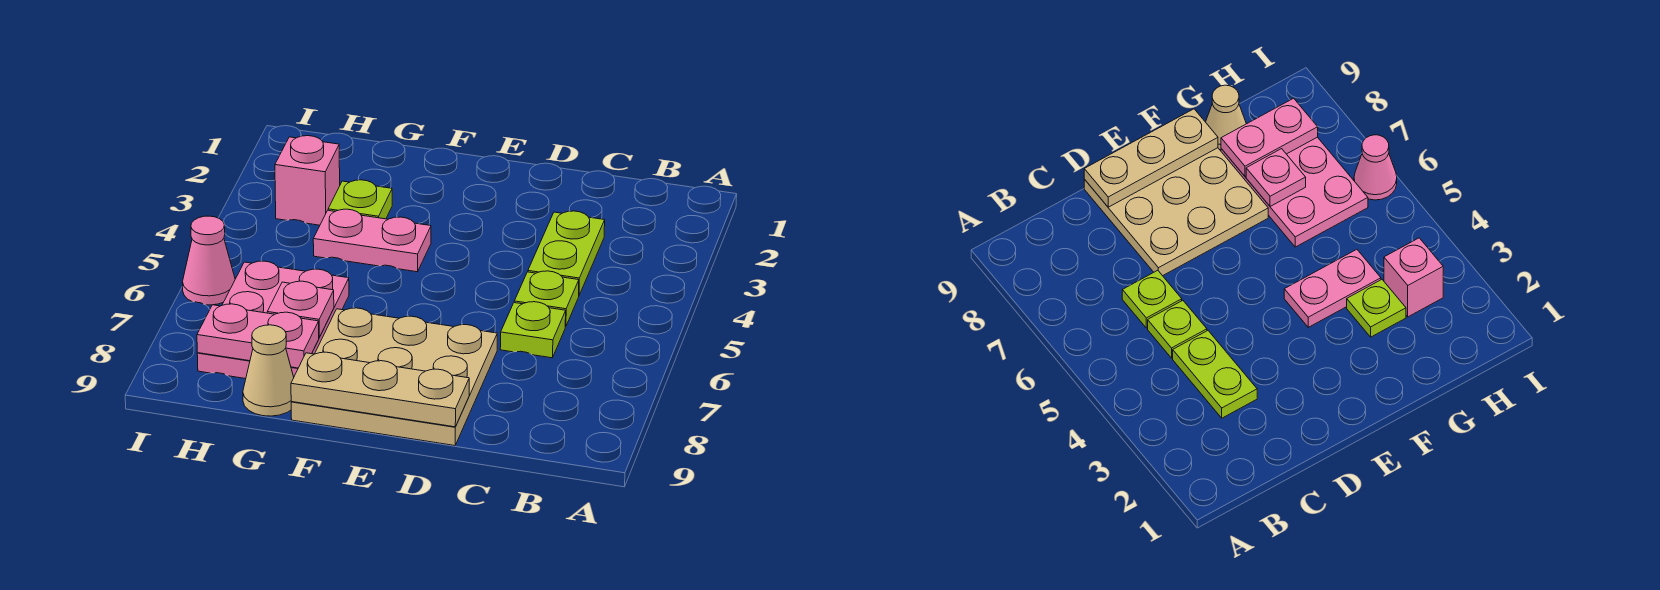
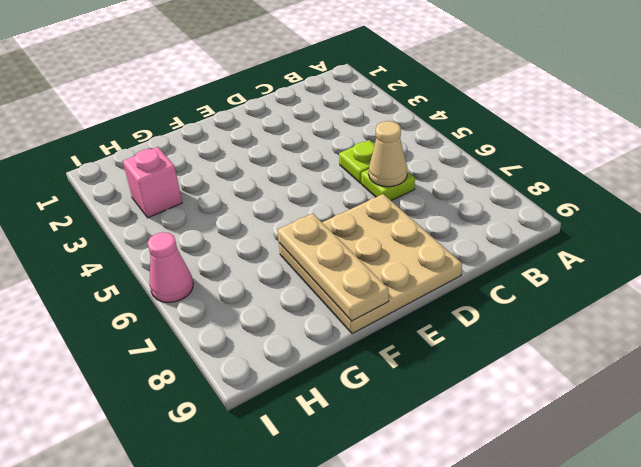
tan 1x1 cone [369,121,407,187] -> tan 1x1 cone moved to [243,325,294,416]
tan 1x3 plate [277,214,389,321] -> tan 1x3 plate turned to [291,352,469,427]
none -> lime 1x2 plate [528,211,605,295]
none -> pink 1x2 plate [313,209,431,272]
none -> lime 1x1 plate [328,180,392,219]

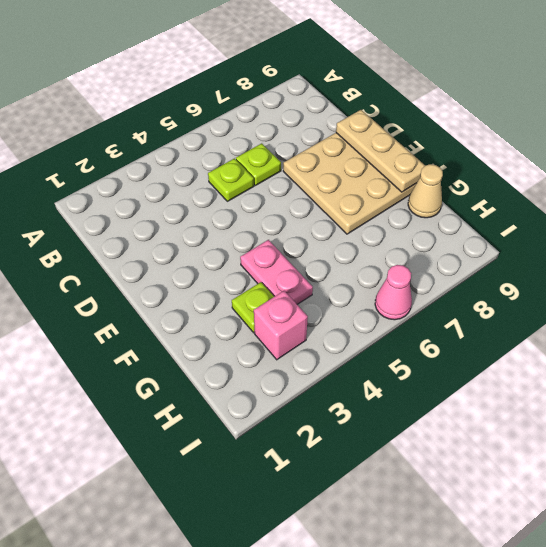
none -> lime 1x2 plate [528,211,605,295]
none -> pink 2x3 plate [197,261,349,379]
none -> pink 1x1 plate [267,281,334,337]

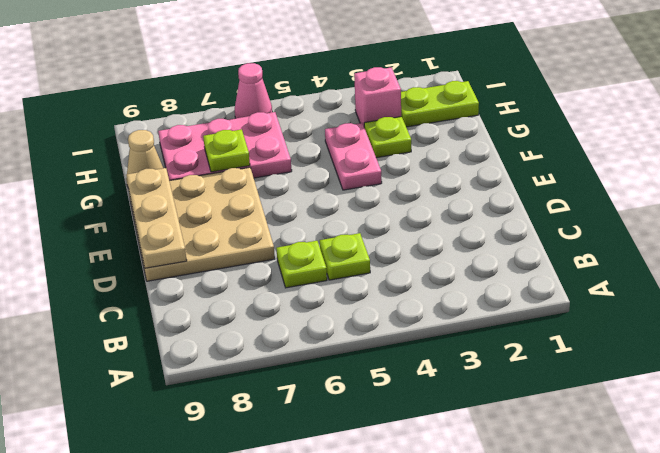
lime 1x1 plate [203,129,250,172] -> pink 1x1 plate [267,281,334,337]
lime 1x2 plate [401,81,479,127] -> lime 1x2 plate moved to [528,211,605,295]
none -> pink 1x2 plate [197,304,319,368]

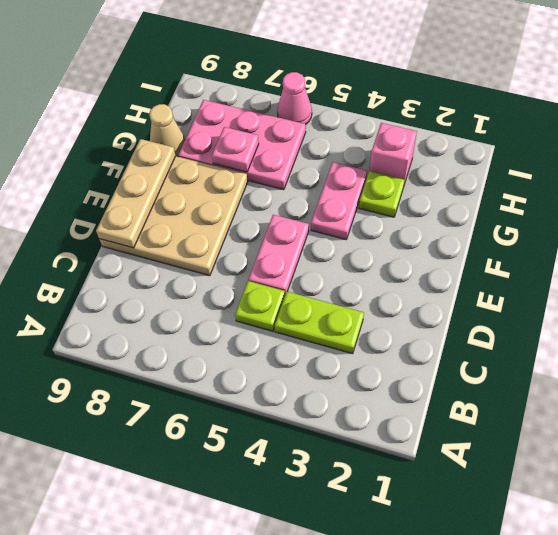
pink 1x2 plate [248,215,309,294] -> pink 1x2 plate moved to [197,304,319,368]
none -> lime 1x1 plate [500,302,566,358]

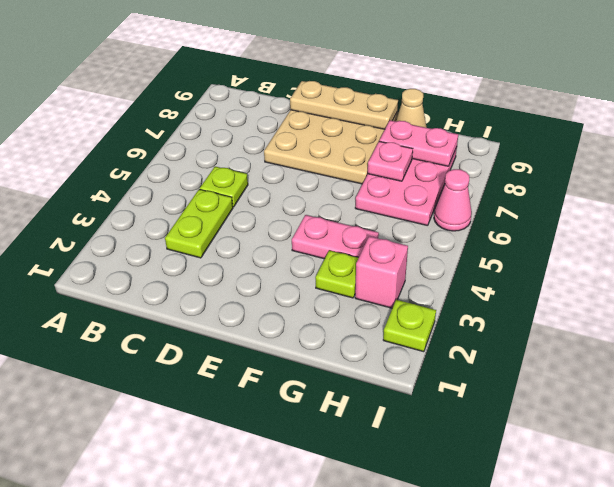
lime 1x1 plate [383,300,436,352] -> lime 1x1 plate moved to [500,302,566,358]

